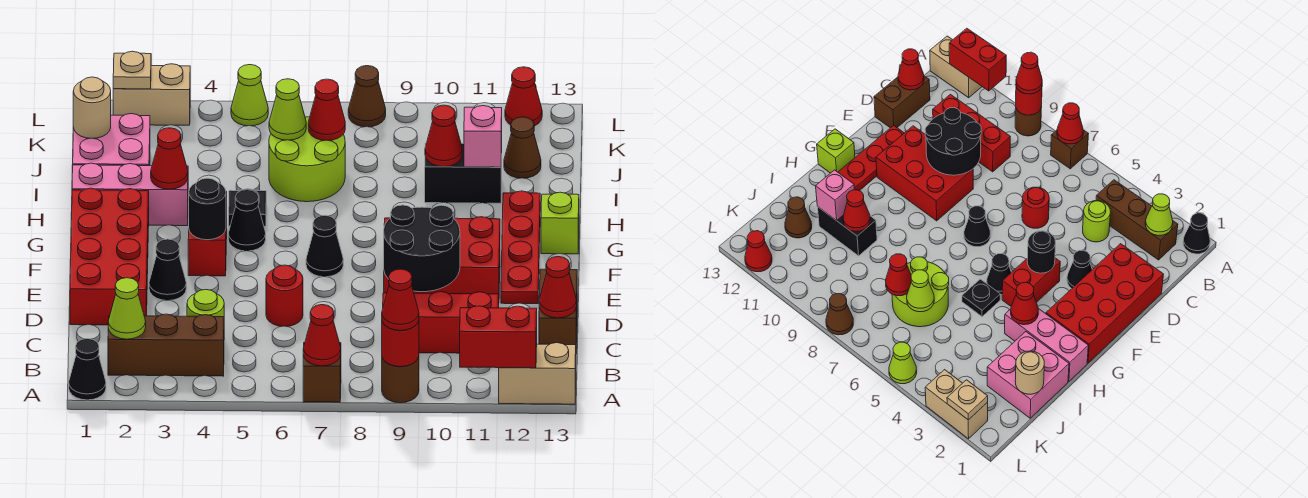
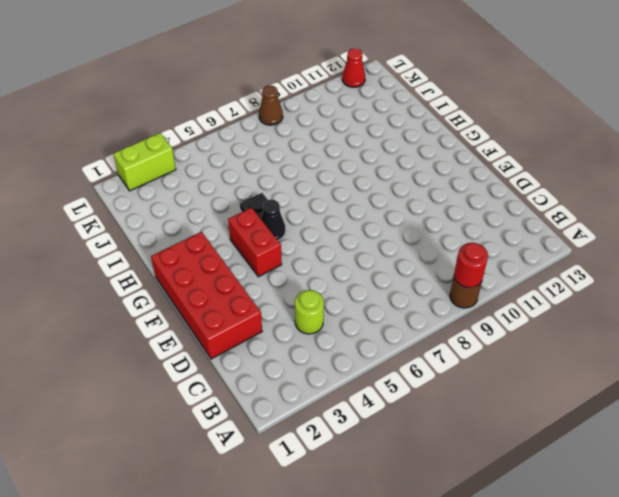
lime 1x2 brick [113,133,176,191] -> tan 1x2 brick [113,64,190,125]
none -> black 1x1 cone [69,339,106,400]
none -> brown 1x1 brick [303,342,341,402]
none -> tan 1x2 brick [499,343,576,404]
none -> brown 1x3 brick [108,314,224,376]

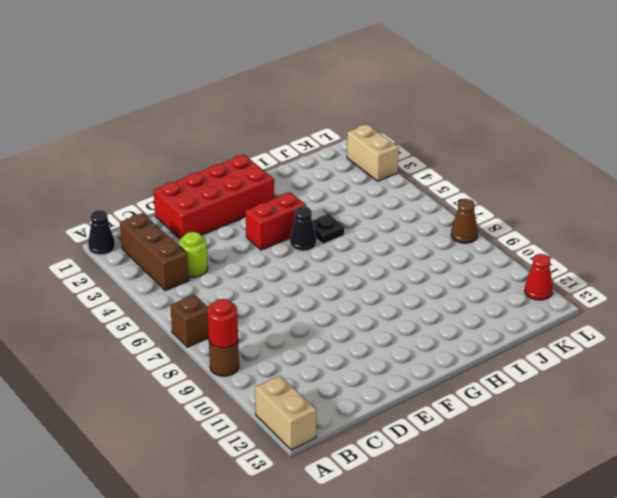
none -> red 1x3 brick [383,292,499,353]
none -> brown 1x2 brick [539,269,577,345]
none -> red 1x1 round brick [266,265,303,326]
none -> black 1x1 cone [149,239,186,300]

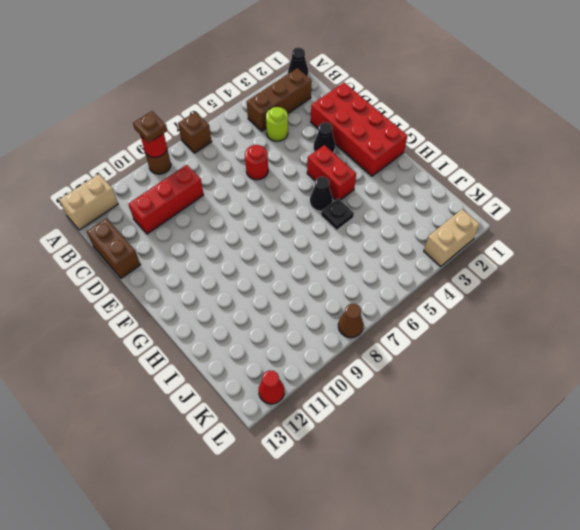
brown 1x1 plate [133,111,167,143] -> red 1x1 cone [382,269,419,331]
none -> red 2x3 brick [384,217,500,294]
none -> red 1x4 plate [501,191,540,304]
none -> black 1x1 cone [306,215,343,277]
none -> lime 1x1 brick [541,192,579,254]

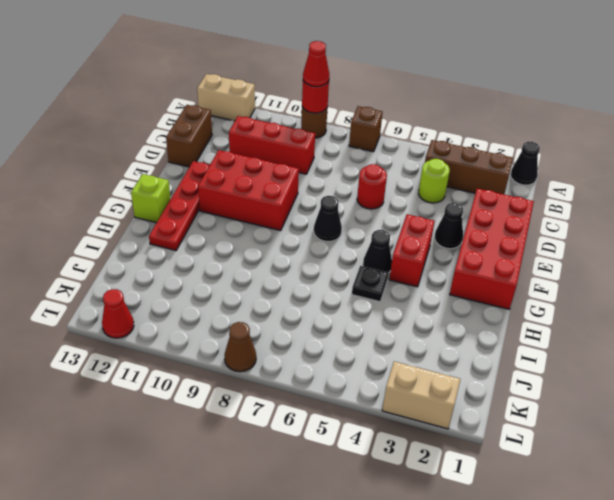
none -> pink 1x3 brick [72,163,188,226]
none -> pink 2x2 brick [73,114,150,166]
none -> lime 2x2 round brick [269,117,345,202]
none -> black 1x2 brick [425,143,502,203]

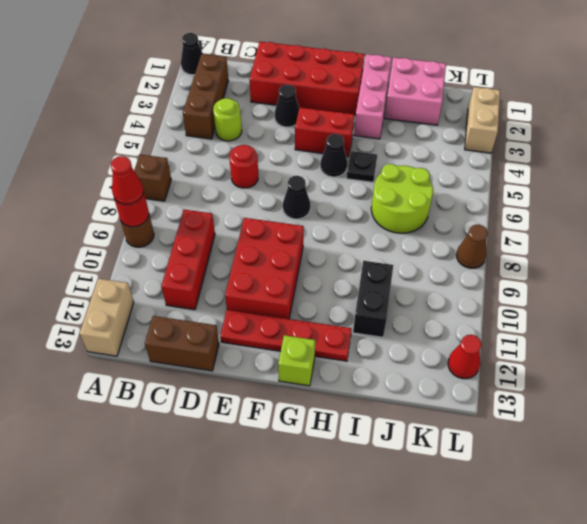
none -> brown 1x1 cone [504,117,541,178]
none -> lime 1x1 cone [231,65,268,126]
none -> red 1x1 cone [303,305,341,366]
none -> red 1x2 brick [460,306,537,368]

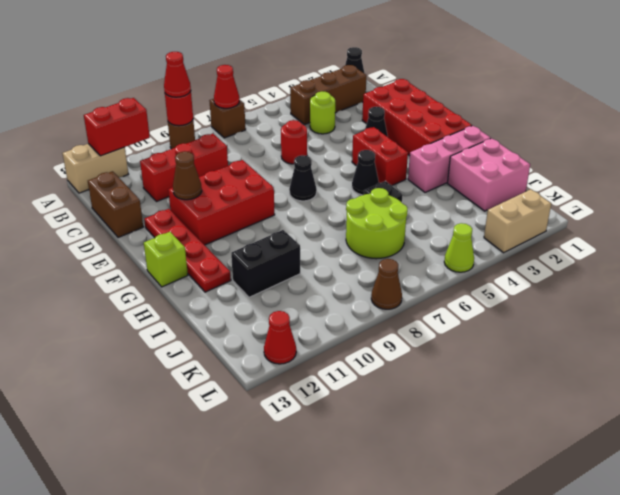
brown 1x1 cone [173,151,202,200] -> brown 1x1 cone moved to [504,117,541,178]
none -> lime 1x1 cone [108,278,146,339]
none -> red 1x1 cone [539,257,577,318]
none -> black 2x2 round brick [384,205,460,292]
none -> black 1x1 round brick [189,178,226,240]

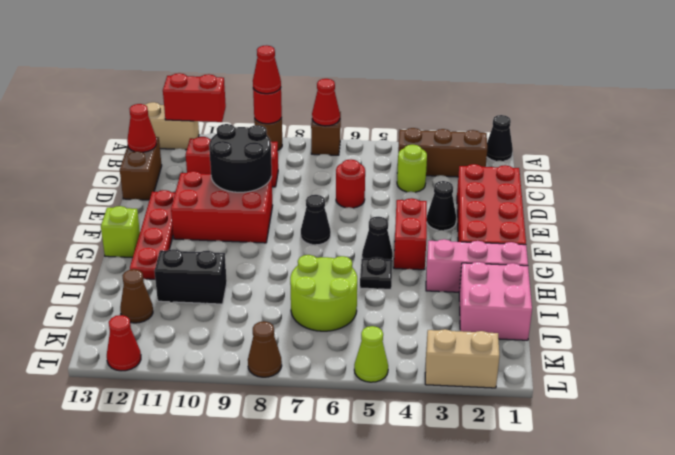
none -> lime 1x1 cone [108,278,146,339]
none -> black 1x1 round brick [189,178,226,240]
none -> red 1x1 cone [151,128,188,189]
none -> red 1x1 cone [425,105,462,167]

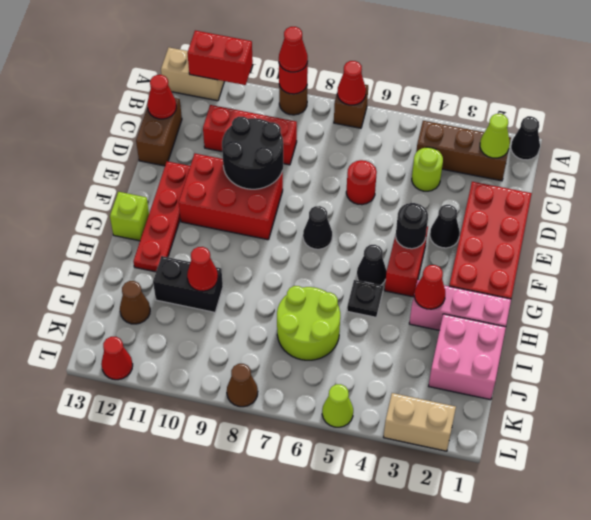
none -> pink 1x1 brick [464,106,502,167]
none -> tan 1x1 round brick [73,77,111,138]
none -> lime 1x1 cone [269,79,306,140]
none -> red 1x1 cone [308,79,345,141]

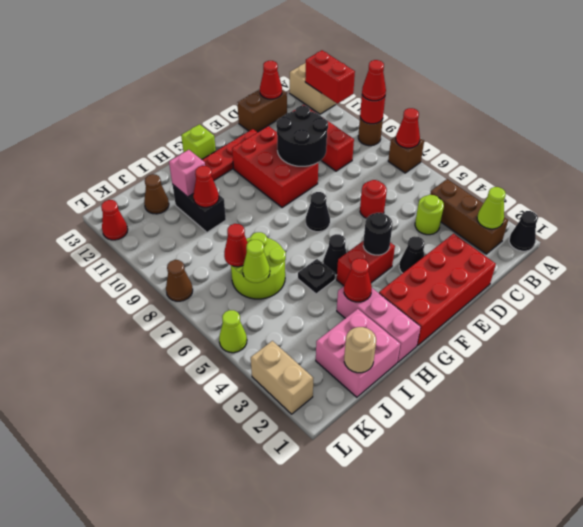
none -> tan 1x1 plate [113,51,151,89]

